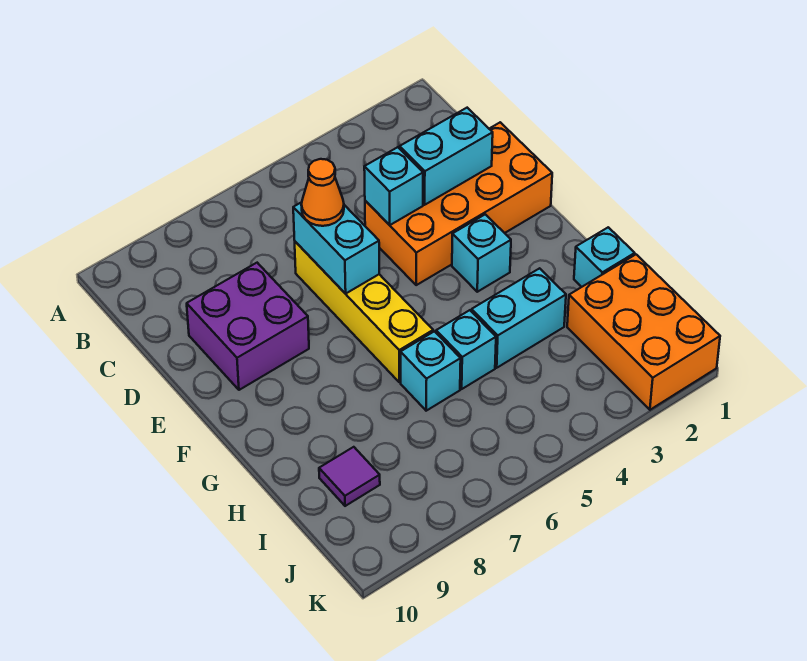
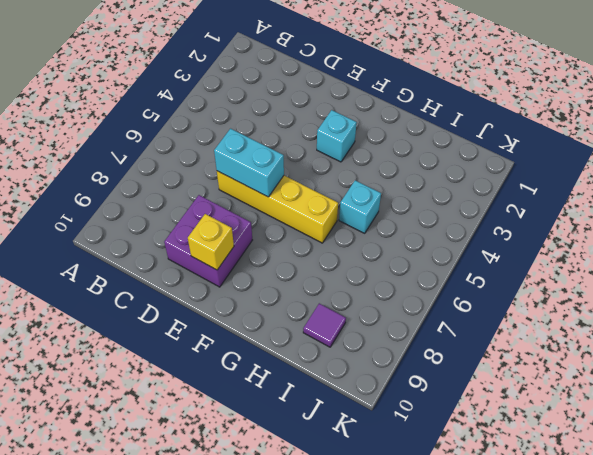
yellow 1x1 brick [188,214,234,270] -> none
none -> orange 2x4 brick [365,122,552,285]
none -> cyan 1x1 brick [574,227,635,287]
none -> cyan 1x2 brick [472,268,566,368]

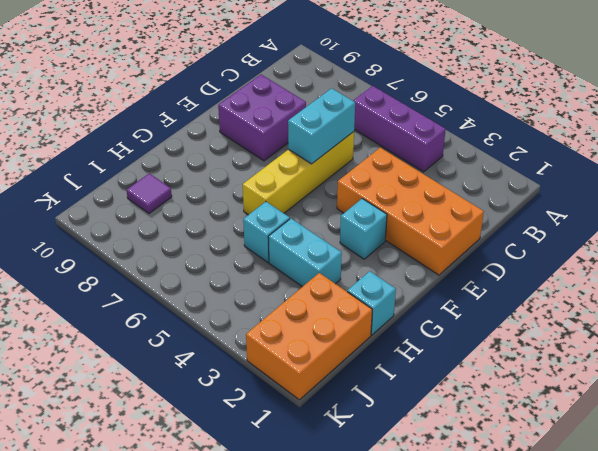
purple 1x3 brick [353,86,446,172] -> none
none -> cyan 1x1 brick [401,331,461,411]
none -> cyan 1x2 brick [400,108,493,205]
none -> cyan 1x1 brick [364,147,423,225]

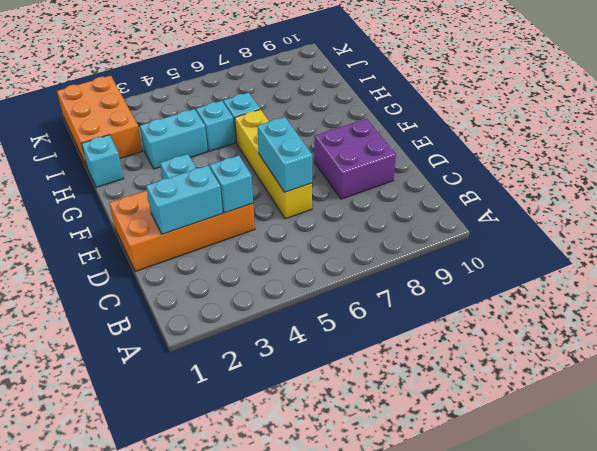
none -> purple 1x1 tile [319,447,380,506]
none -> orange 1x1 cone [301,159,344,226]

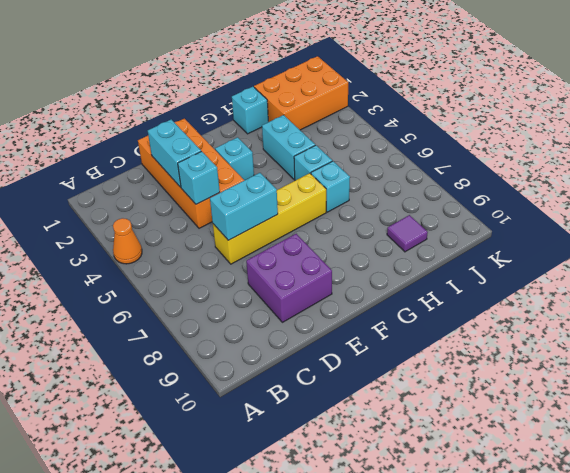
orange 1x1 cone [113,218,142,264] -> orange 1x1 cone moved to [301,159,344,226]

